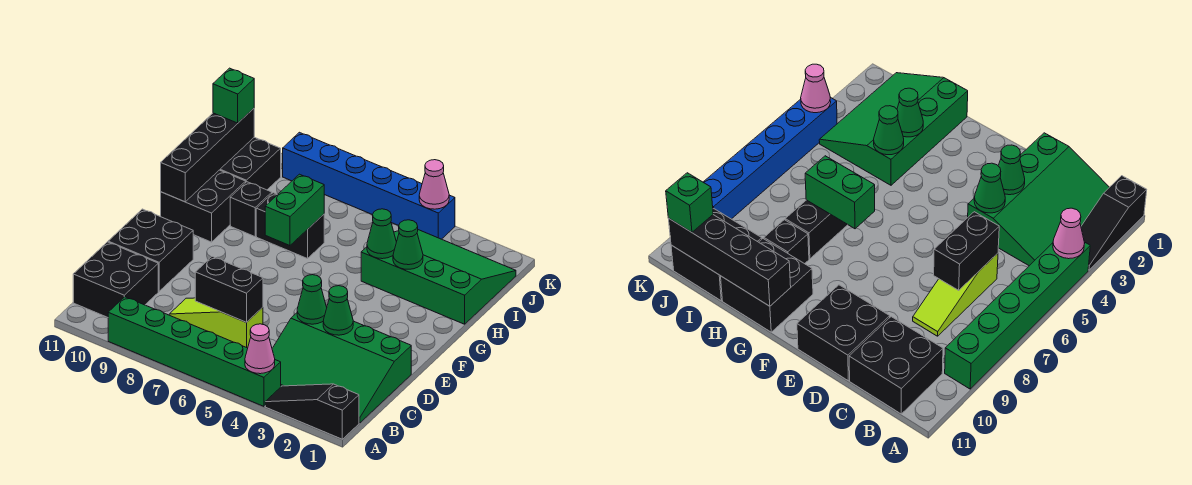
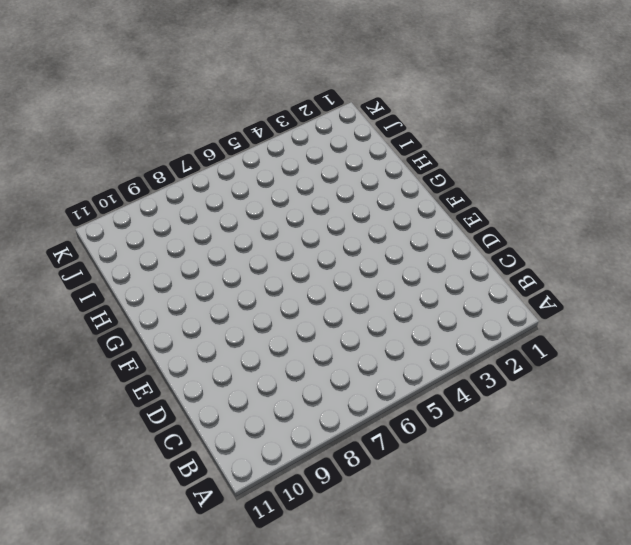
none -> black 1x3 slope [265,384,359,439]
none -> green 1x6 brick [108,297,281,406]
none -> green 3x4 slope [272,313,411,423]

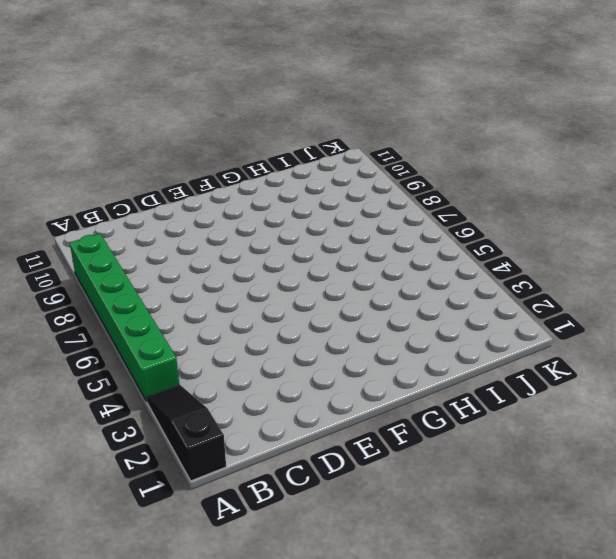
none -> green 3x4 slope [272,313,411,423]
none -> black 2x2 brick [73,242,158,317]
none -> lime 1x3 slope [169,298,263,348]

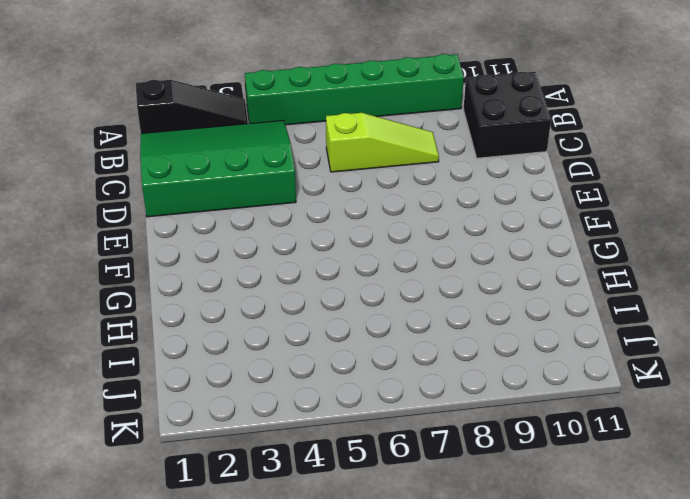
none -> black 2x2 brick [108,209,193,291]
none -> black 2x2 brick [161,170,246,242]
none -> green 3x4 slope [361,230,516,324]

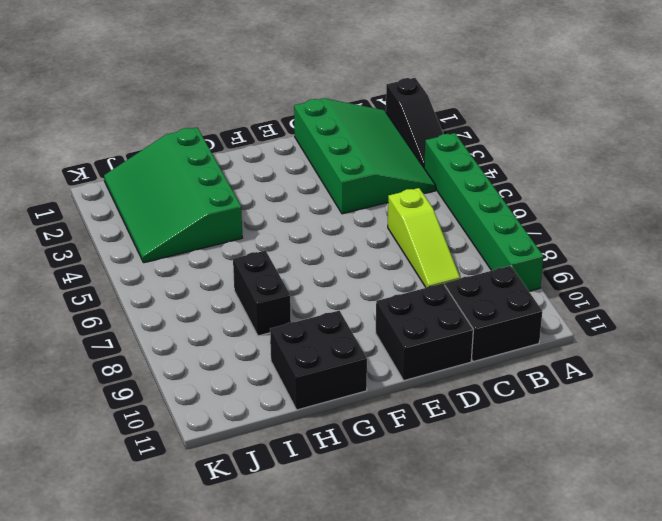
none -> black 1x1 brick [230,182,272,237]
none -> black 2x2 brick [220,137,281,190]
none -> blue 1x6 brick [283,132,455,239]

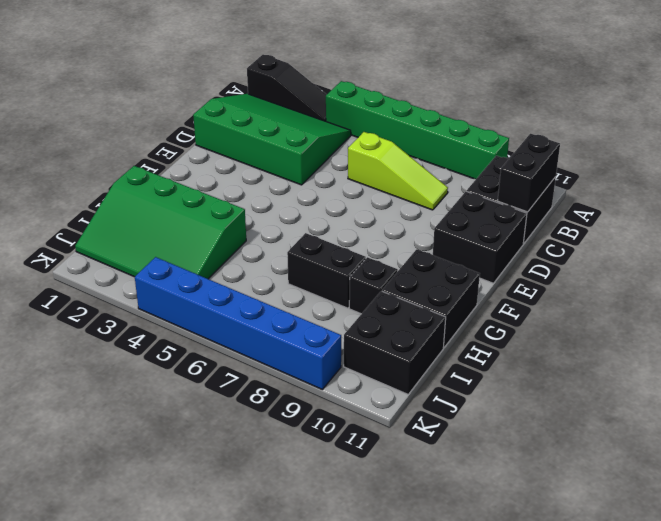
black 1x2 brick [498,134,560,212] -> black 1x2 brick turned to [195,257,263,322]
none -> pink 1x1 cone [245,324,275,374]
none -> green 1x1 cone [323,286,353,335]
none -> green 1x1 cone [297,275,327,324]

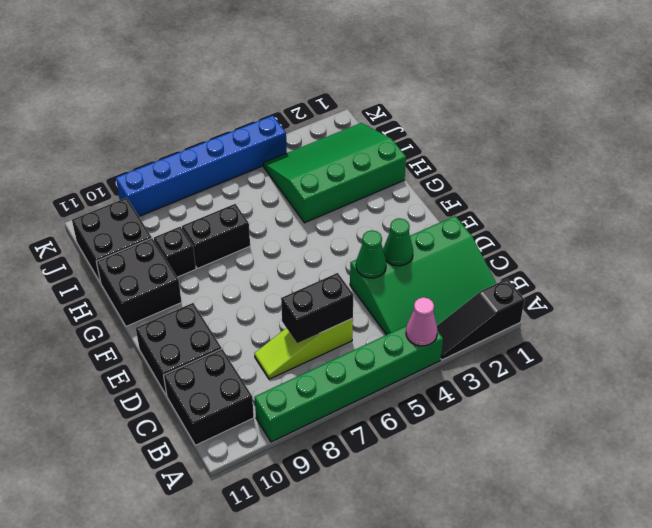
none -> green 1x2 brick [265,174,324,246]
none -> black 1x4 brick [161,108,254,202]
none -> green 1x1 cone [393,220,423,269]

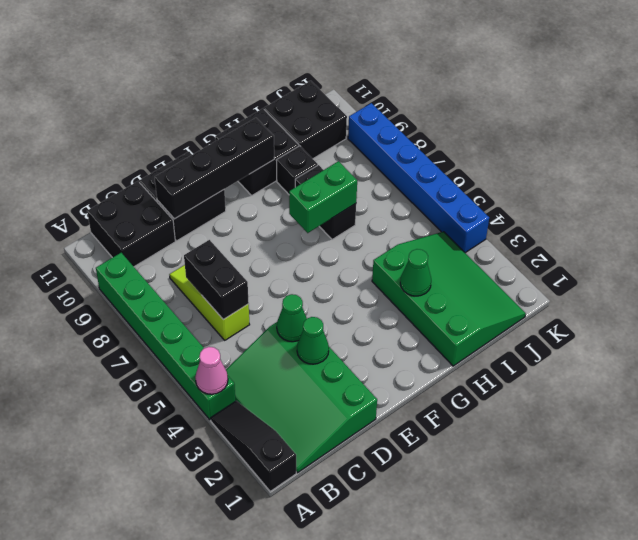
black 1x4 brick [155,118,274,219] -> black 1x4 brick moved to [161,108,254,202]
none -> green 1x1 cone [367,209,396,259]
none -> pink 1x1 cone [419,160,449,209]
none -> green 1x1 brick [213,68,254,123]

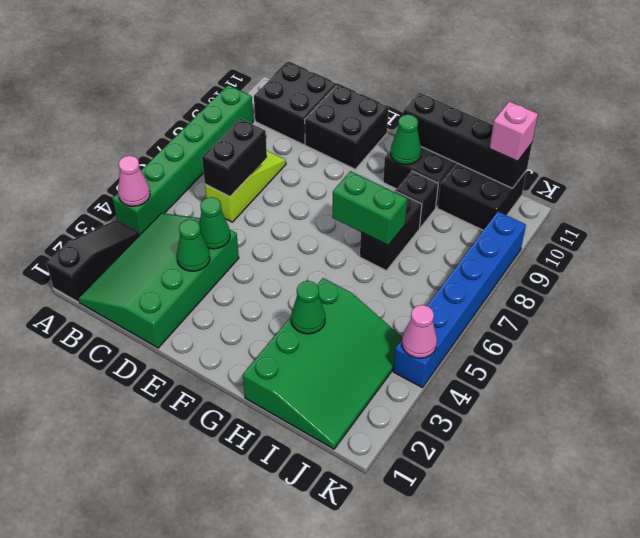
green 1x1 cone [391,115,421,165] -> green 1x1 cone moved to [367,209,396,259]
pink 1x1 brick [489,101,538,161] -> green 1x1 brick [213,68,254,123]

